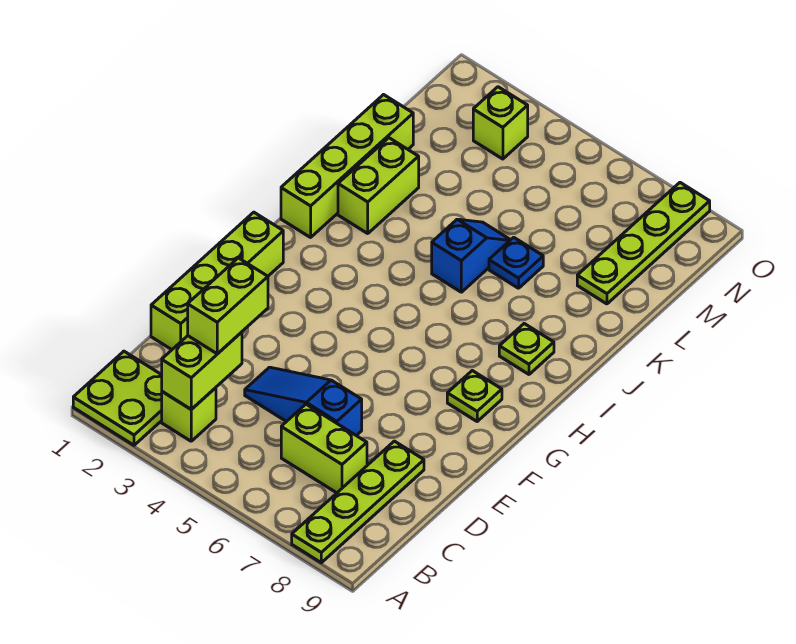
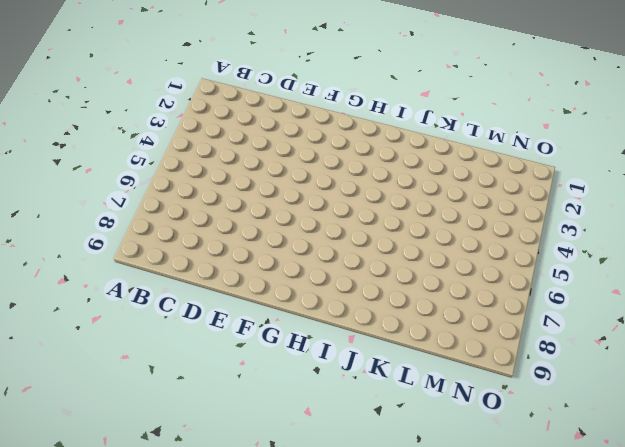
none -> lime 2x2 plate [73,351,162,445]
none -> lime 1x4 plate [292,441,424,563]
none -> lime 1x1 brick [162,388,216,441]

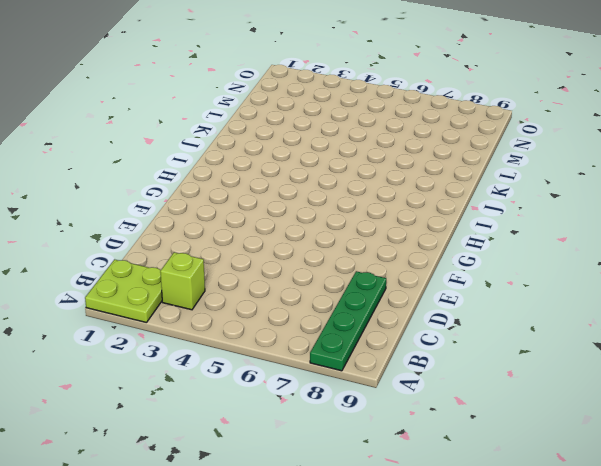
green 1x4 plate [310,271,386,371] -> lime 1x4 plate [292,441,424,563]
none -> lime 1x2 brick [281,404,367,493]
none -> lime 1x4 brick [151,212,283,350]
none -> blue 1x3 slope [245,367,362,436]

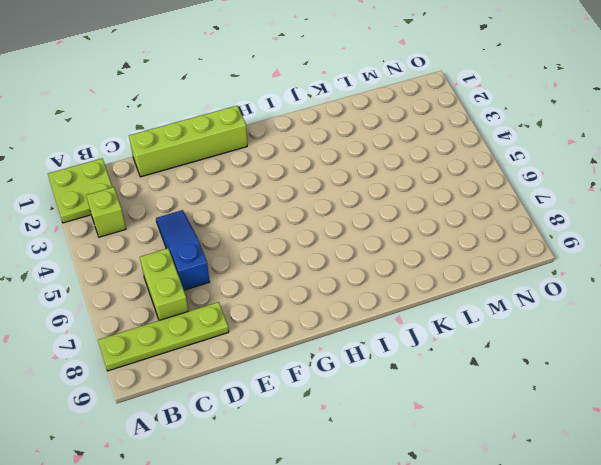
none -> lime 1x1 plate [447,371,502,421]
none -> lime 1x4 brick [281,95,413,237]
none -> lime 1x1 plate [499,324,554,374]

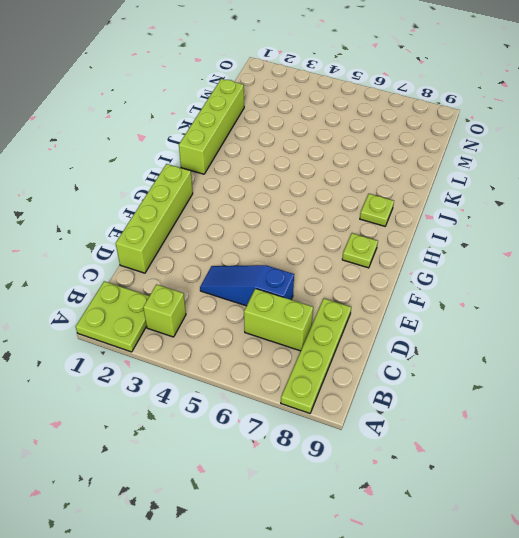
none -> lime 1x2 brick [338,138,419,233]
none -> blue 1x2 slope [432,219,510,292]
none -> blue 1x1 plate [489,237,543,288]

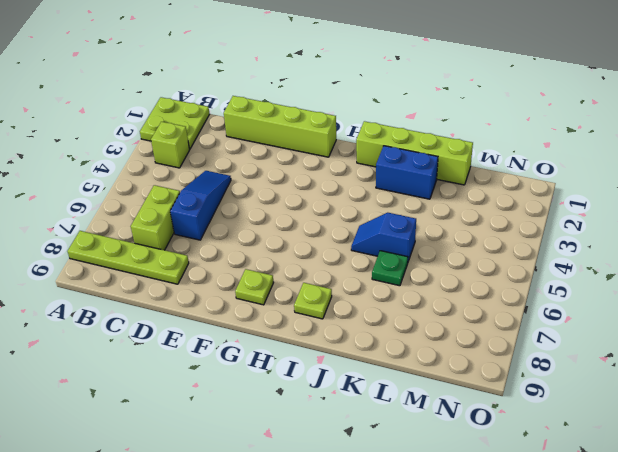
blue 1x2 brick [376,146,438,199] -> lime 1x2 brick [338,138,419,233]
blue 1x2 slope [351,213,416,261] -> blue 1x2 slope turned to [432,219,510,292]
green 1x1 plate [372,251,408,286] -> blue 1x1 plate [489,237,543,288]
none -> lime 1x4 plate [577,183,710,304]
none -> lime 1x1 brick [473,87,528,159]
none -> lime 1x2 brick [162,332,242,409]

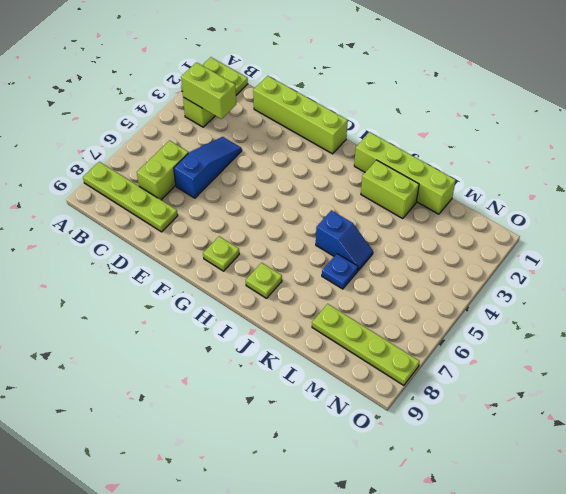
none -> lime 1x1 brick [473,87,528,159]
none -> lime 1x2 brick [188,258,268,354]

